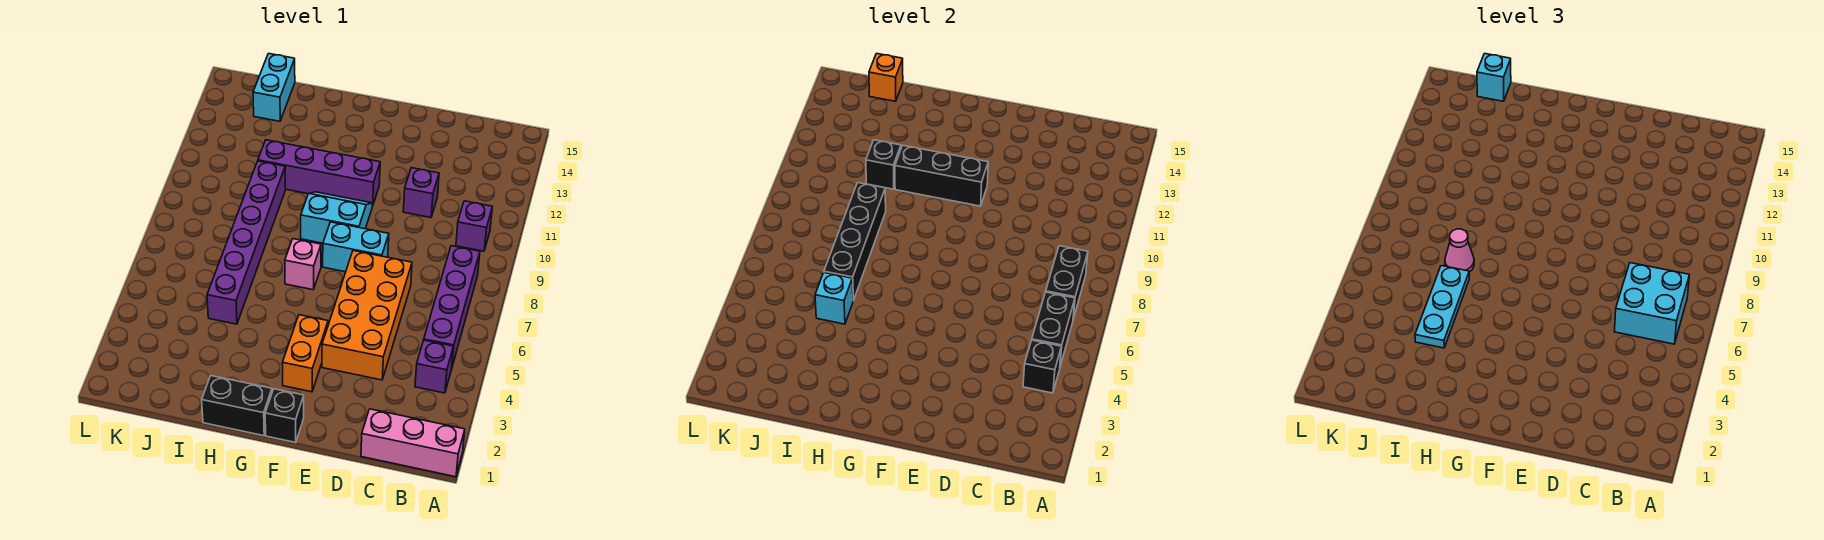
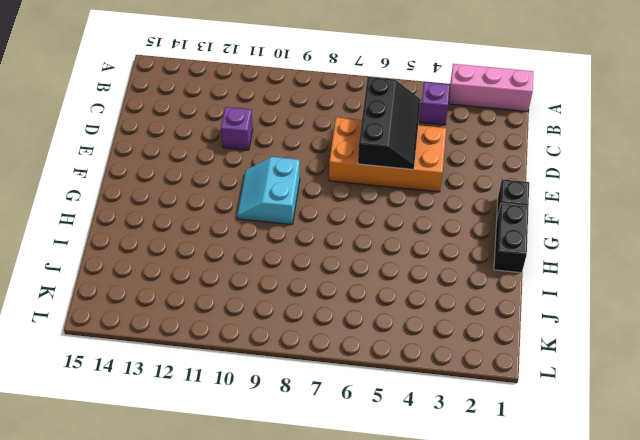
pink 1x3 brick [449,64,533,112] -> pink 1x3 brick turned to [361,409,465,477]
black 2x3 slope [358,77,421,169] -> none
none -> purple 1x4 brick [424,246,480,366]
none -> purple 1x1 brick [456,201,492,251]
none -> cyan 1x2 brick [323,222,389,272]

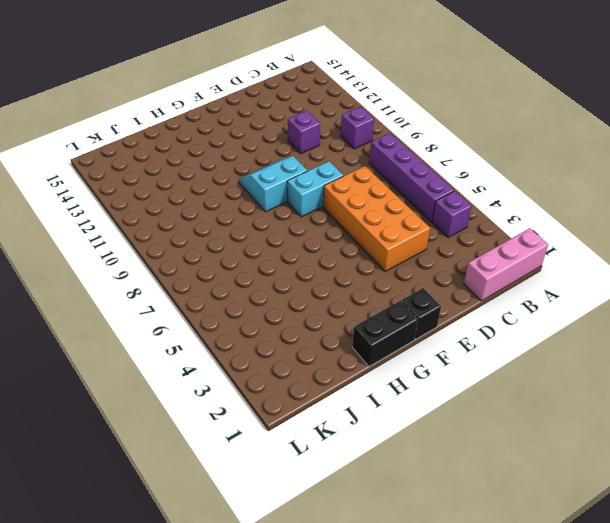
none -> orange 1x2 brick [282,315,328,392]
none -> purple 1x4 brick [258,140,380,206]
none -> pink 1x1 brick [285,239,321,290]

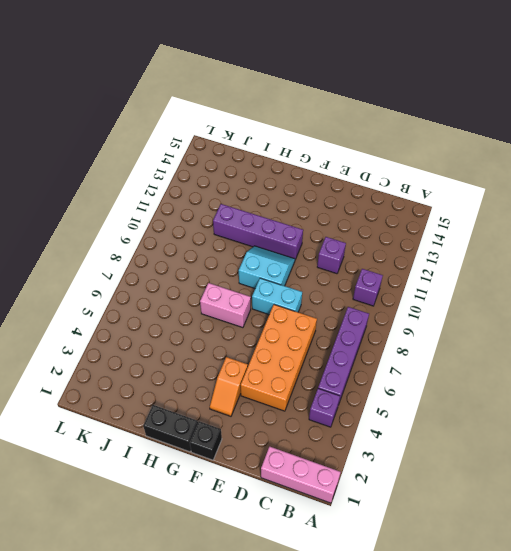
orange 1x2 slope [210,357,248,416] -> orange 1x2 brick [282,315,328,392]
pink 1x2 brick [200,283,251,328] -> pink 1x1 brick [285,239,321,290]
none -> purple 1x6 brick [207,161,285,324]
none -> cyan 1x2 brick [253,54,295,121]
none -> black 1x1 brick [1023,340,1061,393]

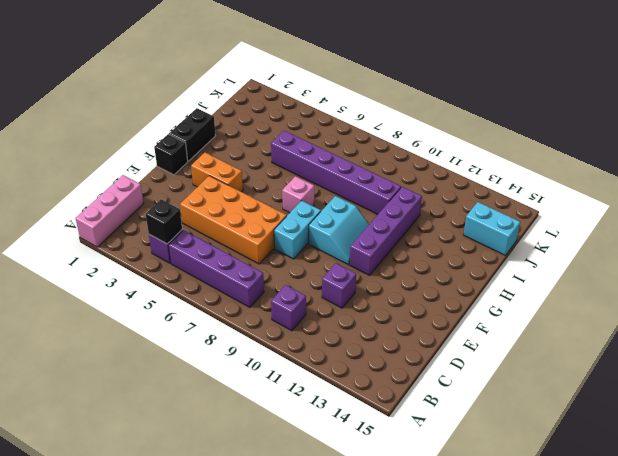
none -> black 1x2 brick [1032,292,1075,366]
none -> black 1x2 brick [1046,246,1088,319]
none -> black 1x3 brick [895,145,988,206]

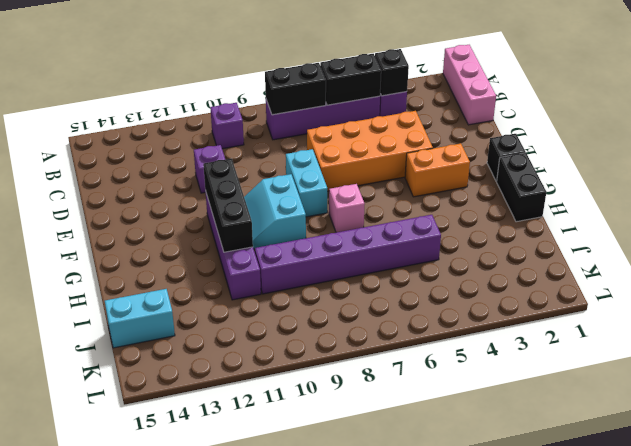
none -> cyan 1x1 brick [815,273,853,324]
none -> black 1x4 brick [824,183,886,300]
none -> black 1x1 brick [866,140,901,189]

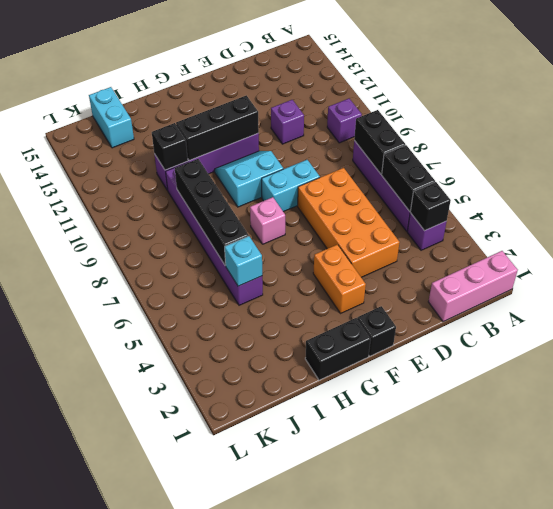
none -> orange 1x1 brick [869,54,903,101]
none -> cyan 2x2 brick [1614,263,1689,344]
none -> cyan 1x3 plate [1415,266,1469,348]

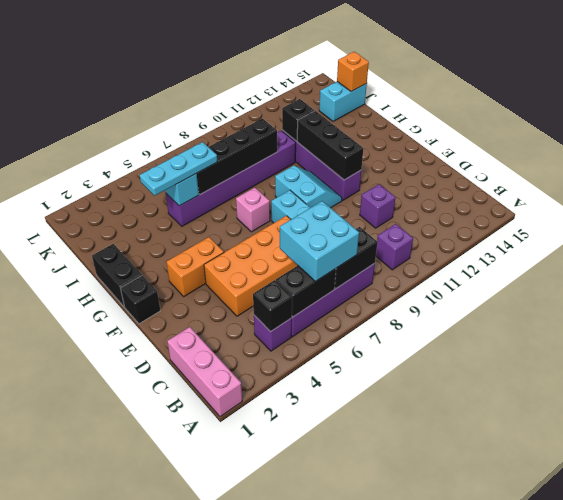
none -> pink 1x1 cone [1445,229,1474,272]
none -> cyan 1x1 brick [1477,54,1511,101]

